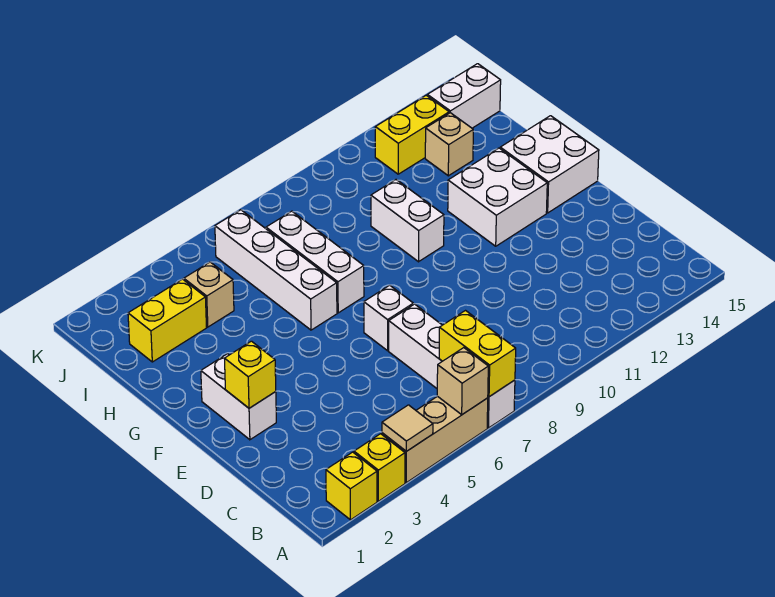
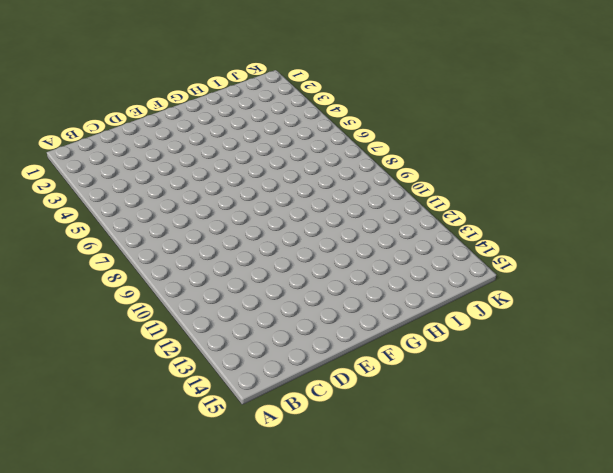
none -> yellow 1x1 brick [326,452,377,520]
none -> yellow 1x1 brick [354,434,405,501]
none -> tan 1x3 brick [382,396,488,483]

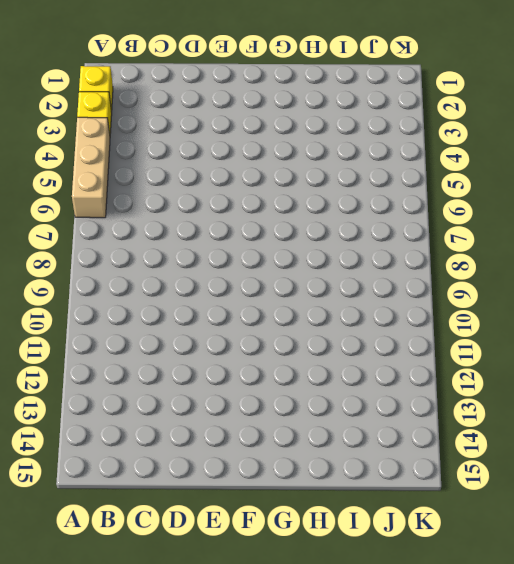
none -> white 1x4 brick [389,304,515,428]
none -> white 1x2 brick [201,354,276,440]
none -> white 1x1 brick [364,285,413,351]

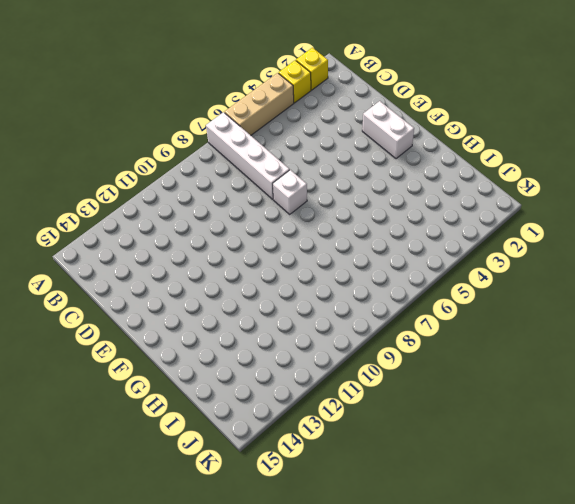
none -> white 2x2 brick [448,148,547,246]
none -> white 2x2 brick [500,116,599,213]
none -> white 1x4 brick [215,210,337,330]

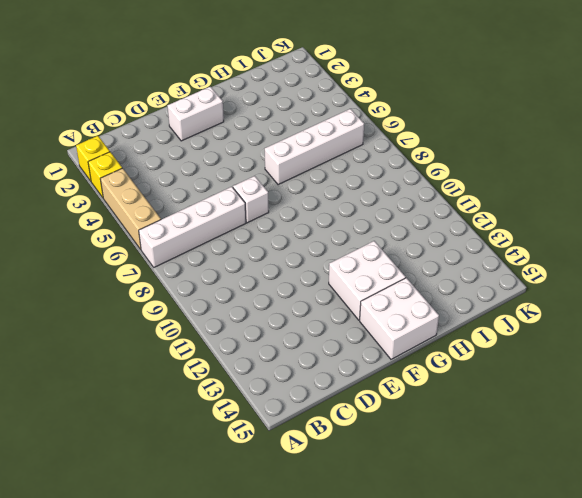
none -> white 1x3 brick [266,211,364,313]
none -> white 1x2 brick [371,180,444,262]
none -> yellow 1x2 brick [128,279,207,362]

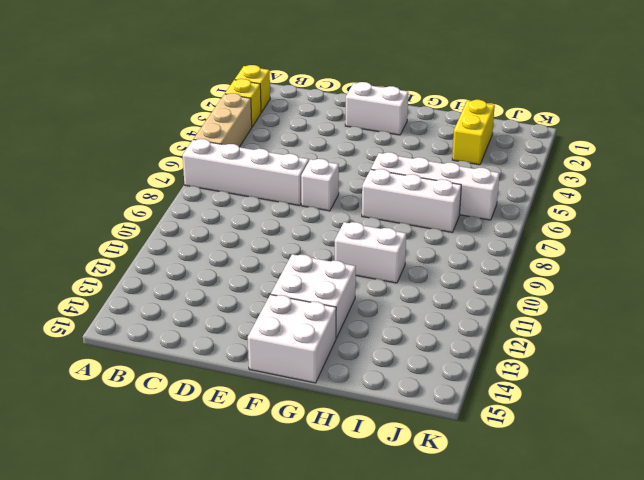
none -> tan 1x1 brick [184,262,234,327]
none -> tan 1x1 brick [425,113,473,176]
none -> yellow 1x2 brick [375,95,449,174]

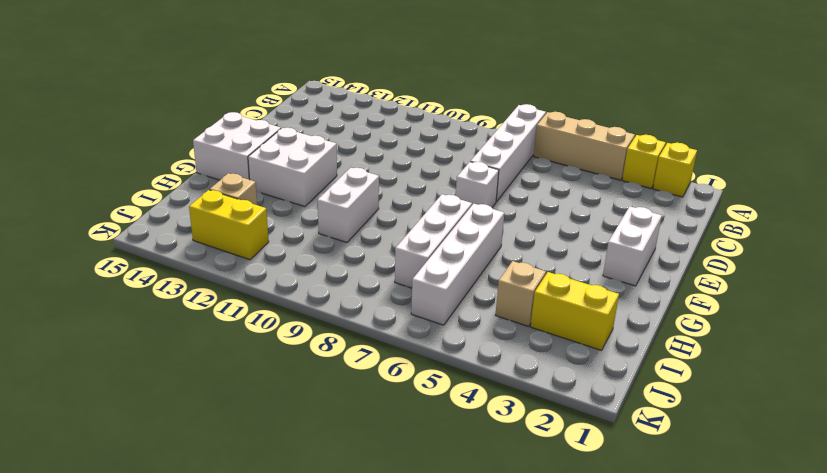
none -> white 1x2 brick [427,64,501,128]
none -> tan 1x1 tile [382,405,433,451]
none -> tan 1x1 brick [437,348,488,414]

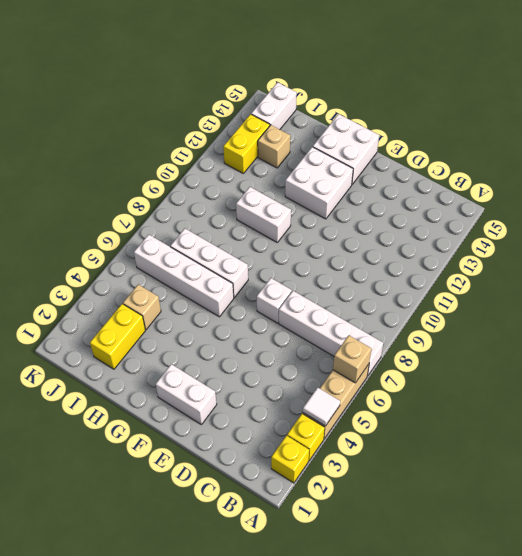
white 1x1 tile [303,388,340,426] -> tan 1x1 tile [382,405,433,451]
none -> yellow 1x2 brick [439,311,516,397]
none -> yellow 1x1 brick [224,341,276,408]

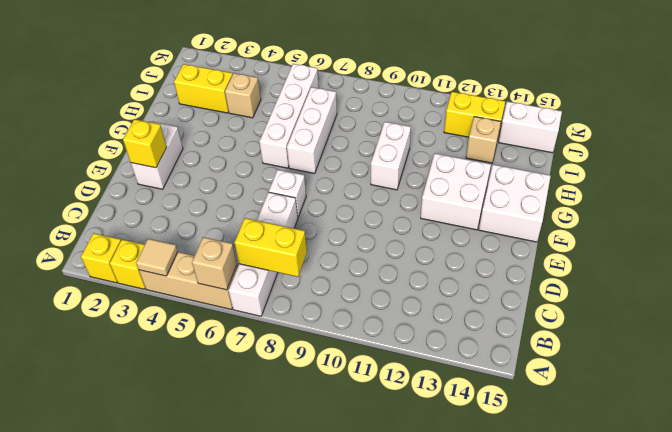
yellow 1x2 brick [234,218,307,277] -> yellow 1x2 brick turned to [439,311,516,397]

